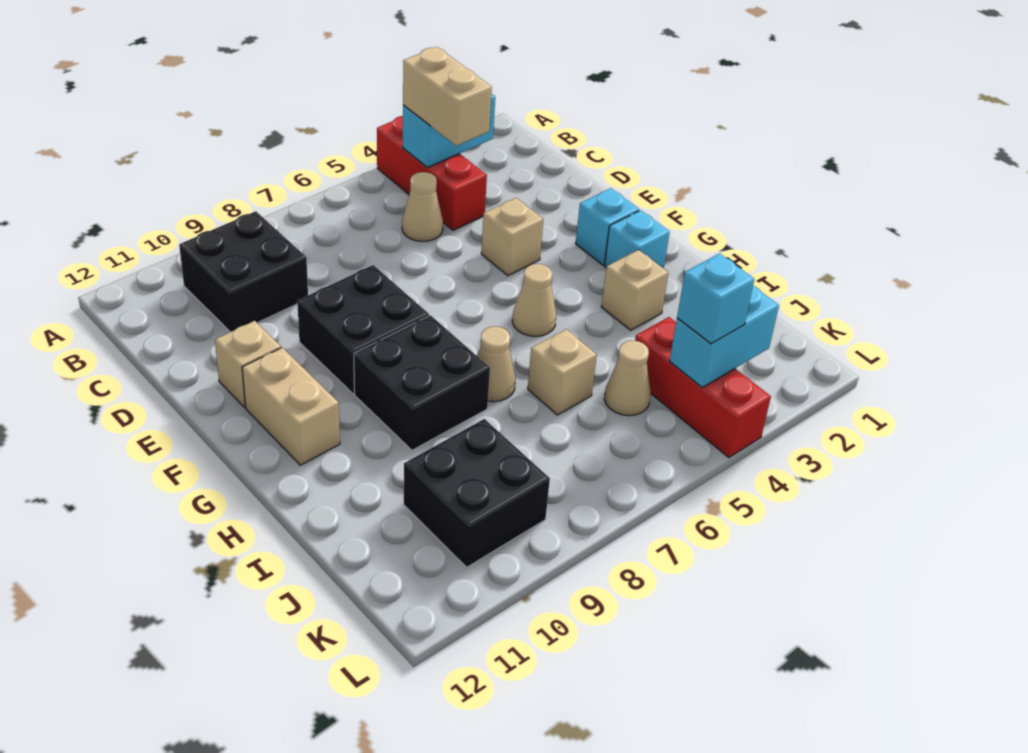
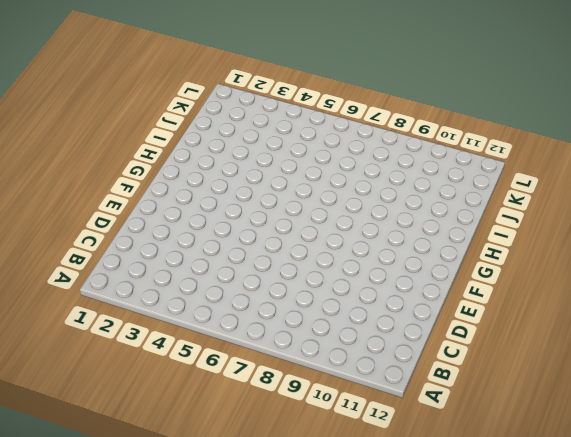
none -> red 1x3 brick [377,116,487,230]
none -> black 2x2 brick [179,211,308,332]
none -> tan 1x1 cone [402,172,443,241]

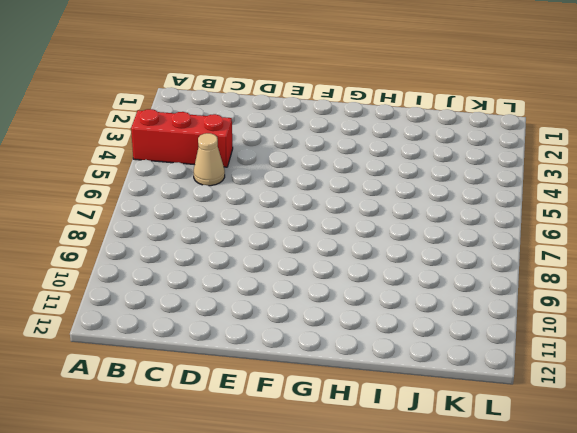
none -> black 2x2 brick [179,211,308,332]
none -> tan 1x1 brick [481,198,543,276]
none -> black 2x2 brick [297,265,429,394]

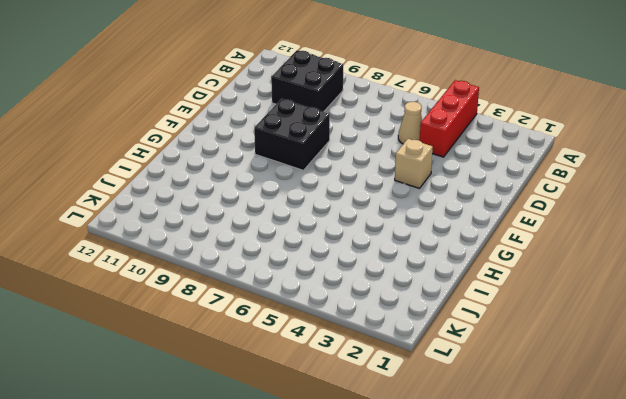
none -> tan 1x1 brick [215,321,281,407]
none -> cyan 1x1 brick [576,188,639,265]
none -> tan 1x2 brick [242,348,340,465]

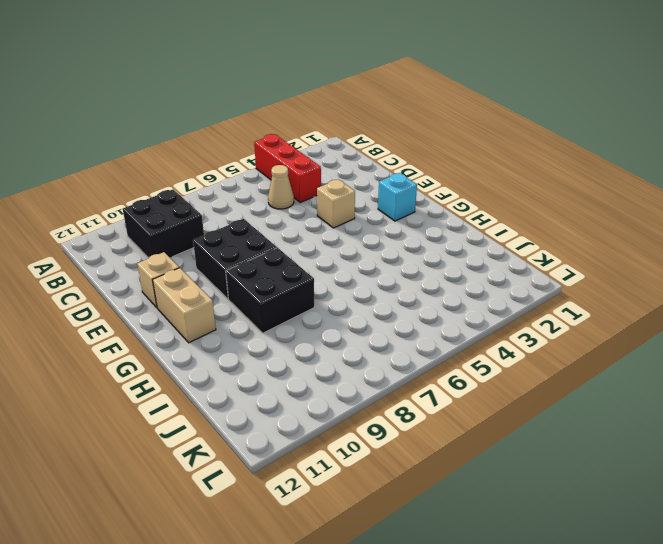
none -> cyan 1x1 brick [605,210,670,269]
none -> tan 1x1 cone [512,264,556,336]
none -> tan 1x1 brick [602,250,668,330]

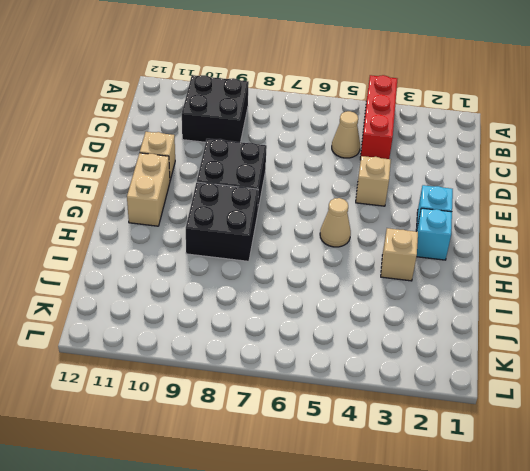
none -> tan 1x1 cone [477,327,516,402]
none -> tan 1x1 brick [528,329,597,415]
none -> red 1x3 brick [635,317,771,458]

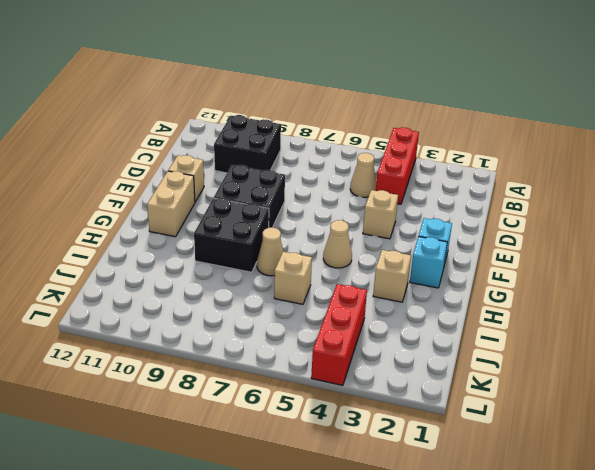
none -> tan 1x1 cone [604,341,651,416]
none -> black 2x2 brick [404,419,550,567]
none -> cyan 1x2 brick [403,94,495,167]

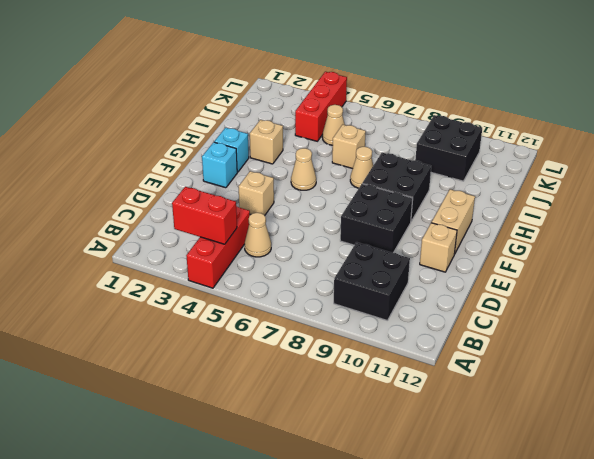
red 1x2 brick [172,187,237,244] -> cyan 1x2 brick [403,94,495,167]
none -> cyan 1x2 brick [670,286,779,387]
none -> tan 1x2 brick [403,47,492,146]
none -> cyan 1x1 brick [677,254,754,344]

